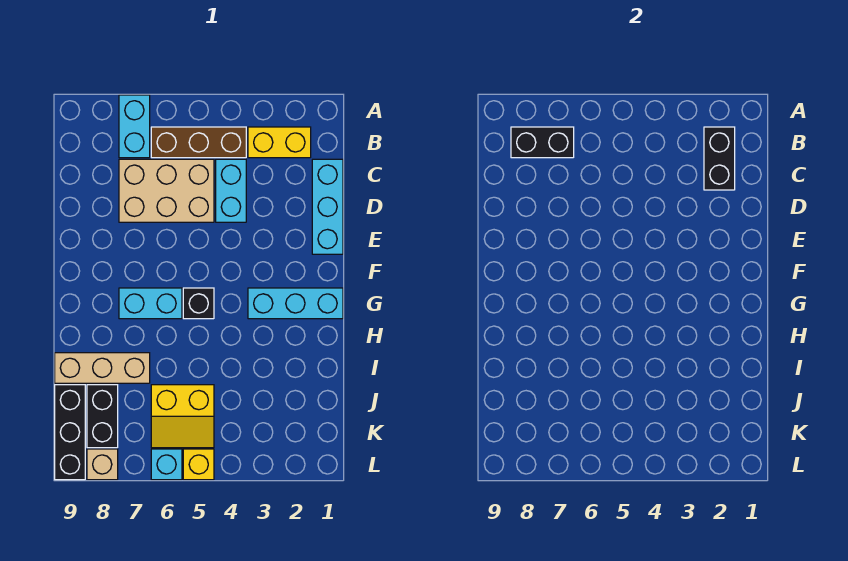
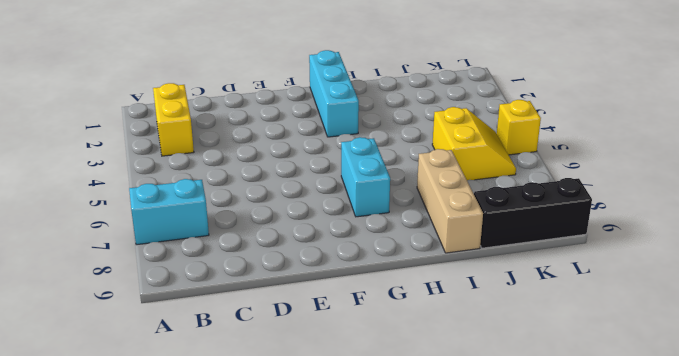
none -> brown 1x3 brick [151,127,246,158]
none -> cyan 1x3 brick [312,159,343,254]
none -> cyan 1x2 brick [216,159,246,222]

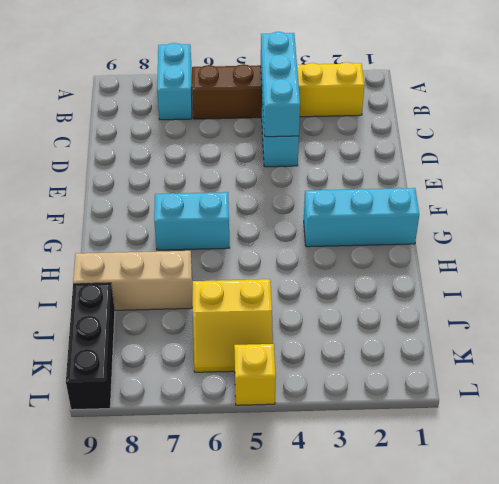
cyan 1x3 brick [261,32,300,137] -> cyan 1x3 brick moved to [312,159,343,254]
none -> tan 2x3 brick [119,159,214,222]
none -> black 1x1 brick [183,288,214,319]
none -> black 1x2 brick [87,385,118,448]

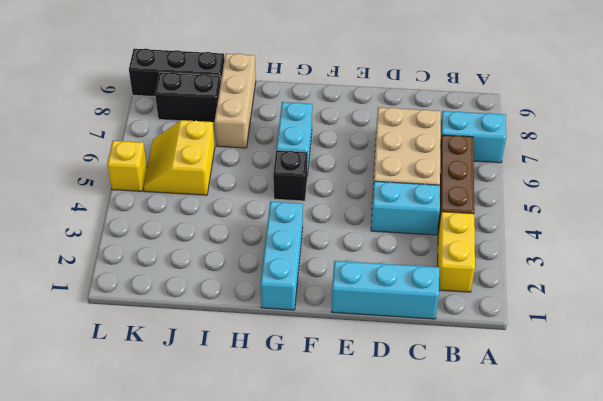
none -> cyan 1x1 brick [151,449,182,480]
none -> tan 1x1 brick [87,449,118,480]
none -> black 1x2 brick [704,127,735,190]

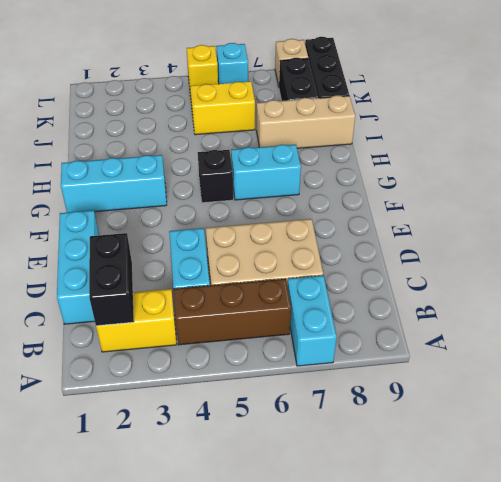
none -> black 1x2 brick [511,127,574,158]

